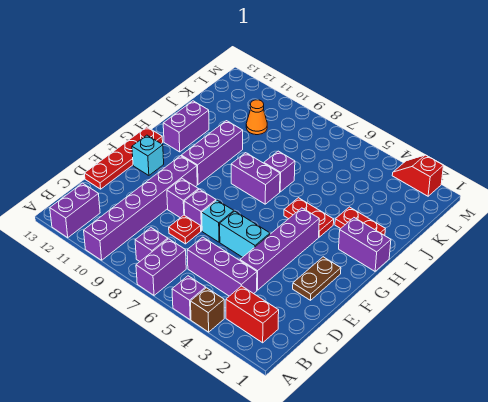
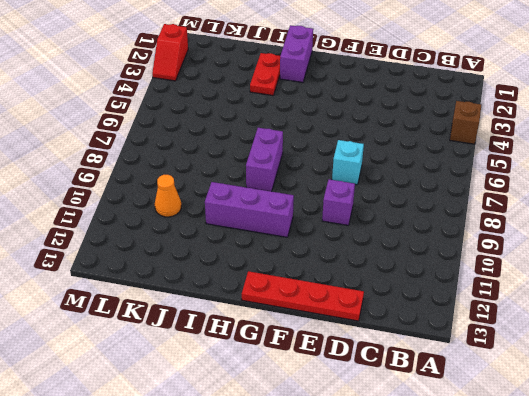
none -> purple 1x1 brick [172,276,206,320]
none -> purple 1x2 brick [136,239,186,295]
none -> purple 1x6 brick [84,156,197,260]

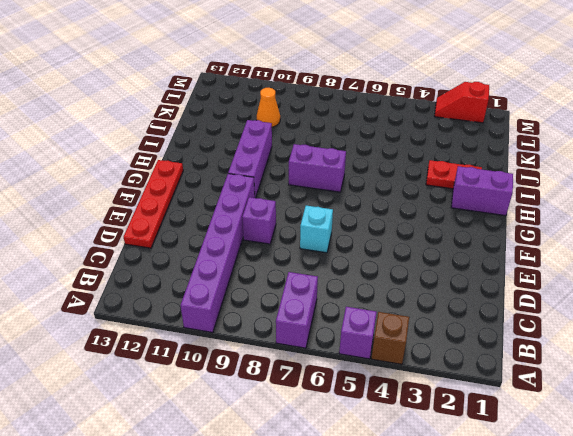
none -> purple 1x2 brick [50,183,100,238]
none -> red 1x2 brick [226,286,279,343]
none -> purple 1x1 brick [135,228,168,261]

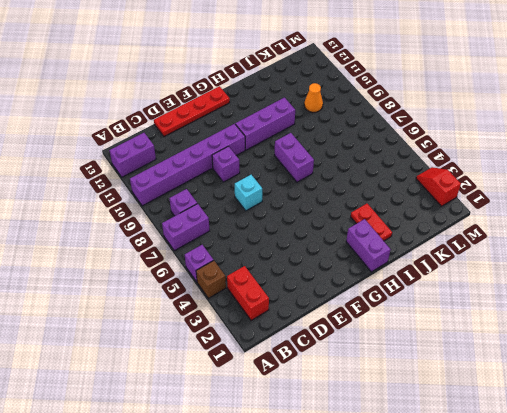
none -> purple 1x3 brick [187,237,257,296]
none -> purple 1x4 brick [240,208,319,290]
none -> red 1x1 plate [169,215,201,244]

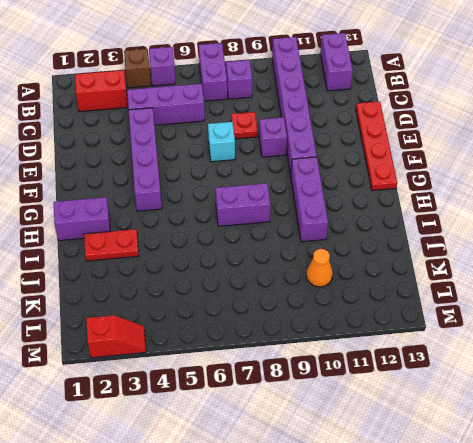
none -> brown 1x2 plate [293,257,341,300]
none -> cyan 1x2 brick [220,211,270,257]
none -> purple 1x1 brick [184,189,216,231]

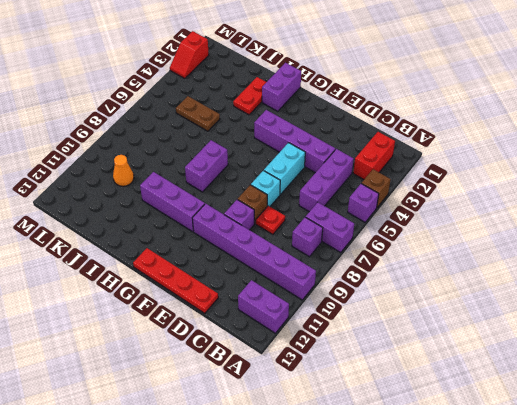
brown 1x1 brick [238,185,267,224] -> purple 1x1 brick [184,189,216,231]
brown 1x2 plate [176,96,220,131] -> brown 1x2 plate moved to [293,257,341,300]
none -> cyan 1x1 brick [132,135,164,175]
none -> red 1x2 plate [284,198,334,237]
none -> purple 1x2 brick [163,101,209,152]

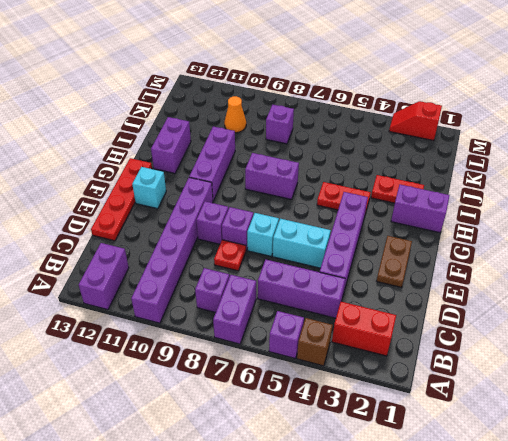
purple 1x1 brick [266,105,294,144] -> purple 1x1 brick moved to [264,151,295,192]

